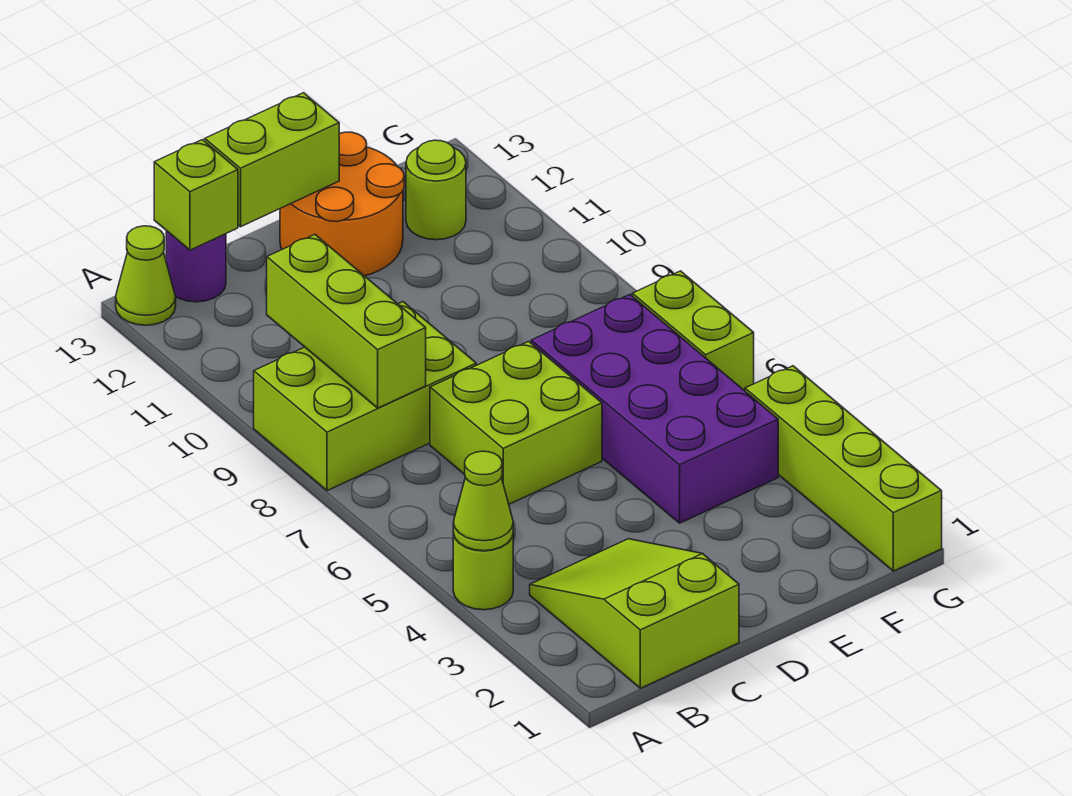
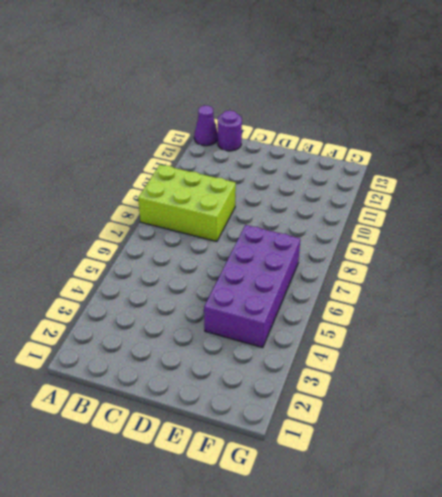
purple 1x1 cone [194,105,218,146] -> lime 1x1 cone [116,226,176,325]
none -> lime 1x1 round brick [453,533,513,610]
none -> lime 2x3 slope [530,539,739,688]
none -> lime 2x2 brick [430,341,602,504]

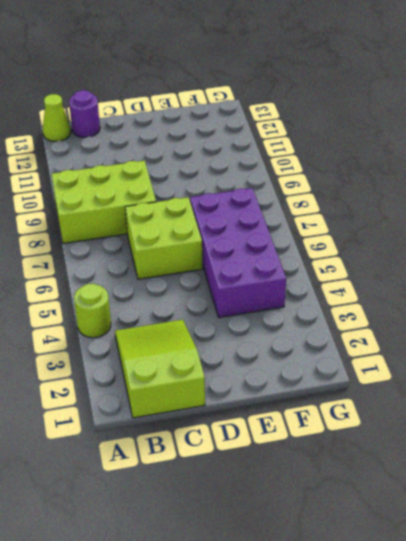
none -> orange 2x2 round brick [280,132,404,276]
none -> lime 1x1 round brick [406,140,466,240]
none -> lime 1x4 brick [745,366,942,571]

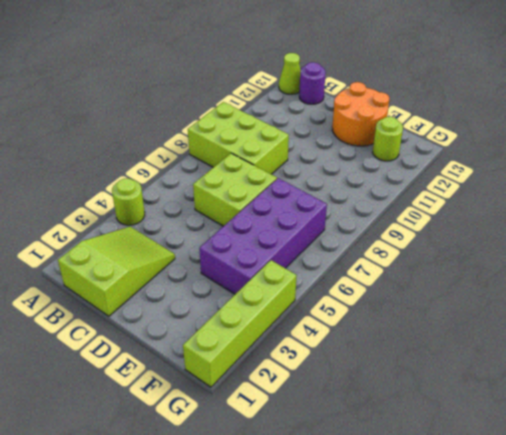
none -> lime 1x2 brick [632,271,754,391]
none -> lime 1x1 cone [453,451,513,551]
none -> lime 1x3 brick [267,235,426,408]

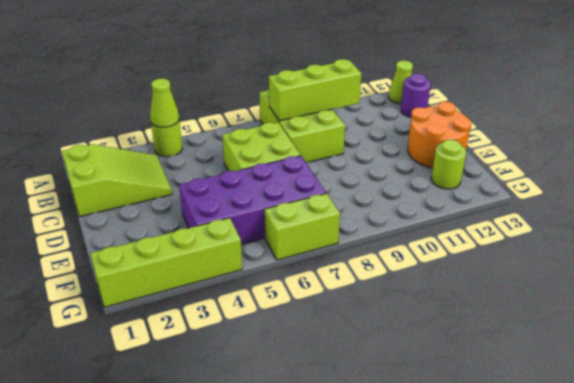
none -> lime 1x1 brick [154,140,238,250]
none -> lime 1x2 brick [205,93,339,227]

